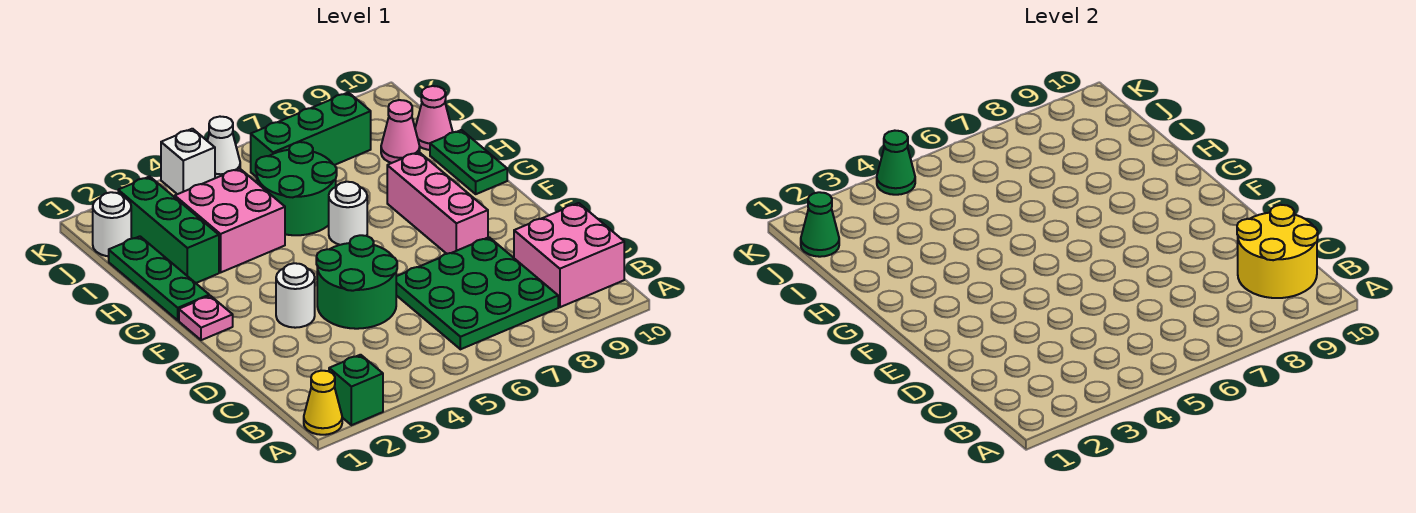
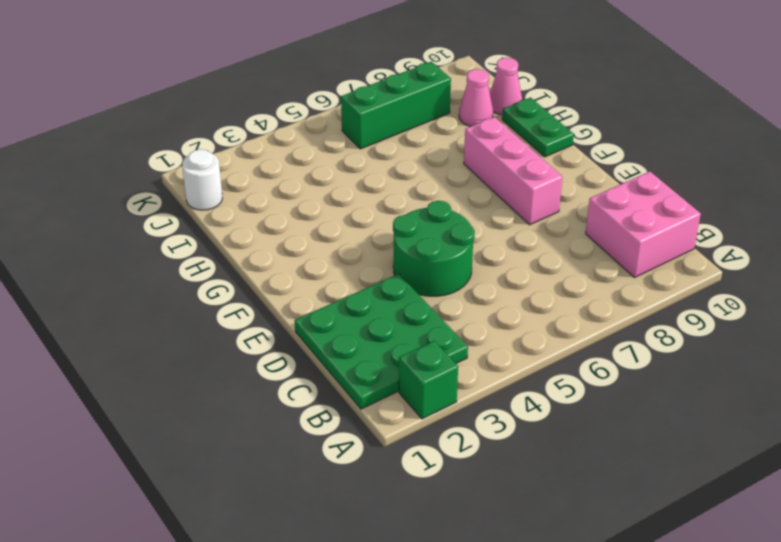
green 3x3 plate [295,274,468,409] -> green 3x3 plate moved to [396,237,558,349]
none -> yellow 1x1 cone [304,371,342,435]
none -> white 1x1 round brick [276,263,315,328]
none -> pink 1x1 plate [179,296,233,340]

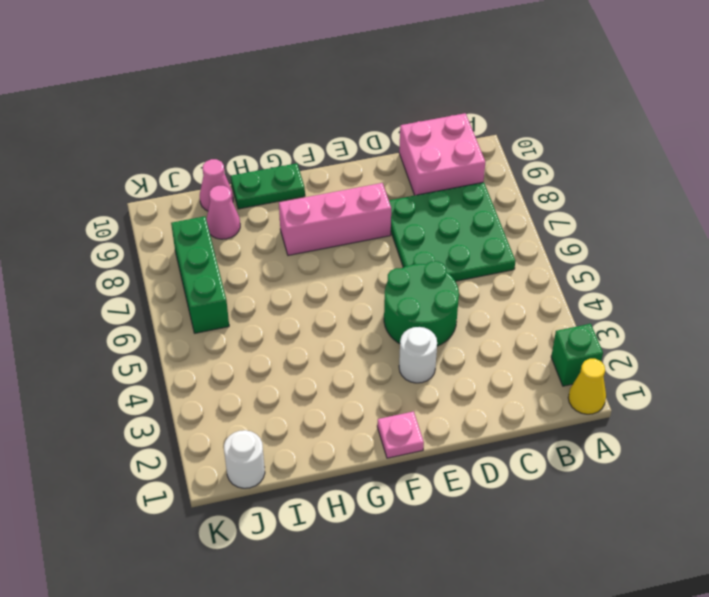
none -> green 1x3 plate [109,236,209,320]
none -> white 1x1 round brick [329,182,367,245]
none -> green 1x3 brick [118,176,219,283]

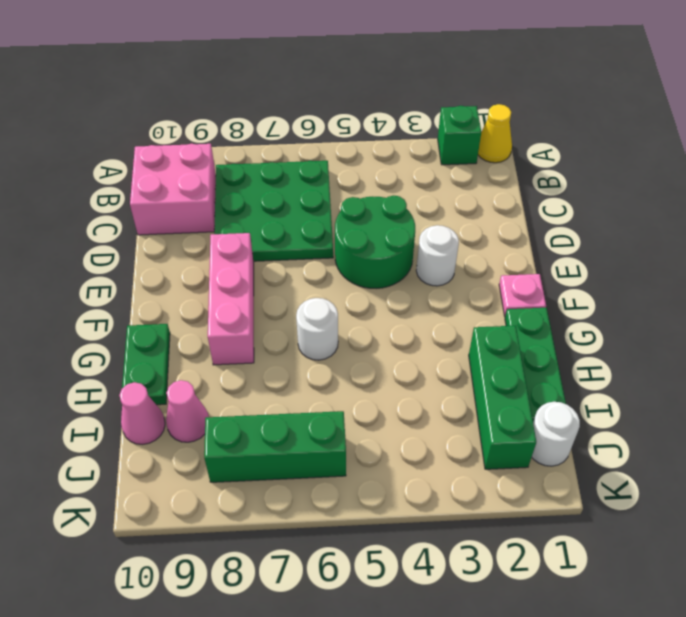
none -> pink 2x2 brick [175,168,285,272]
none -> green 2x2 round brick [256,142,337,235]
none -> white 1x1 brick [161,129,215,194]

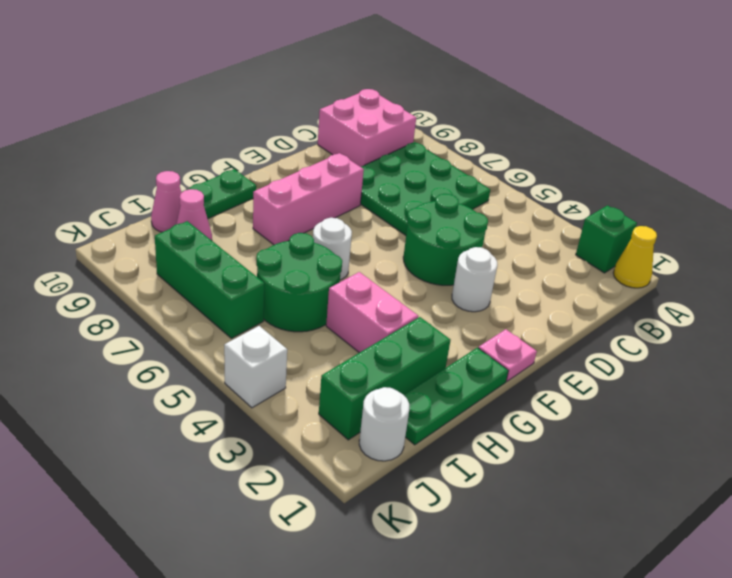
pink 1x2 brick [326,272,418,353] -> pink 2x2 brick [175,168,285,272]
none -> white 1x1 cone [207,117,240,178]
none -> yellow 2x2 round brick [1237,205,1318,298]
none -> green 1x1 cone [801,192,839,257]

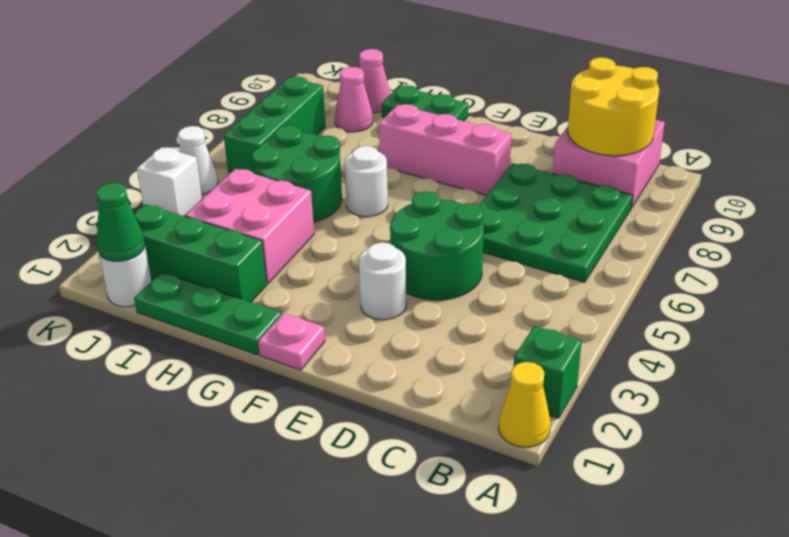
none -> green 1x1 cone [877,131,915,195]

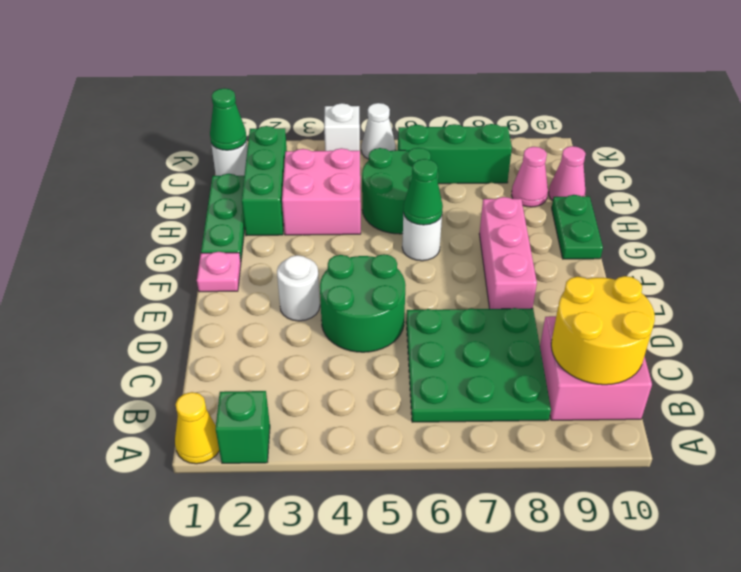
green 1x1 cone [403,159,443,225] -> green 1x1 cone moved to [877,131,915,195]

